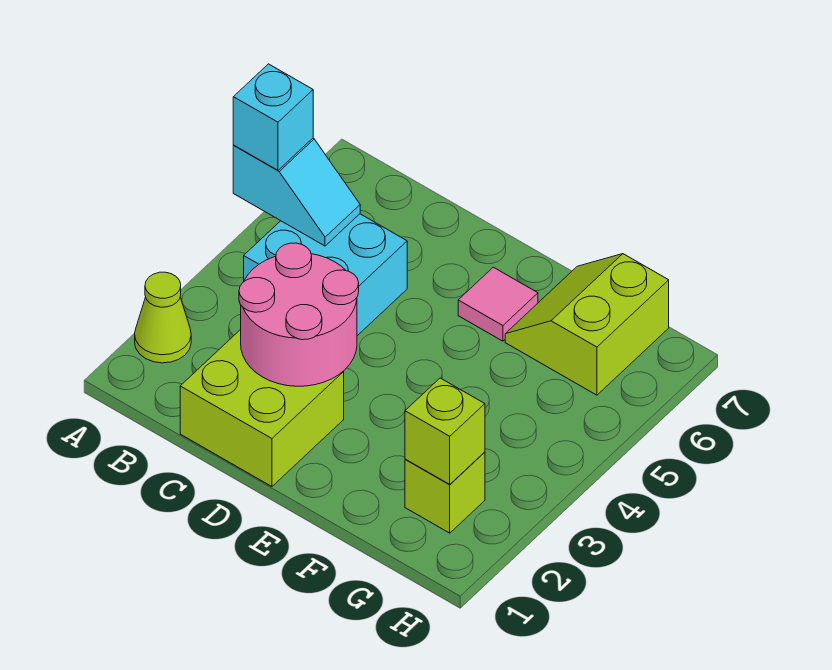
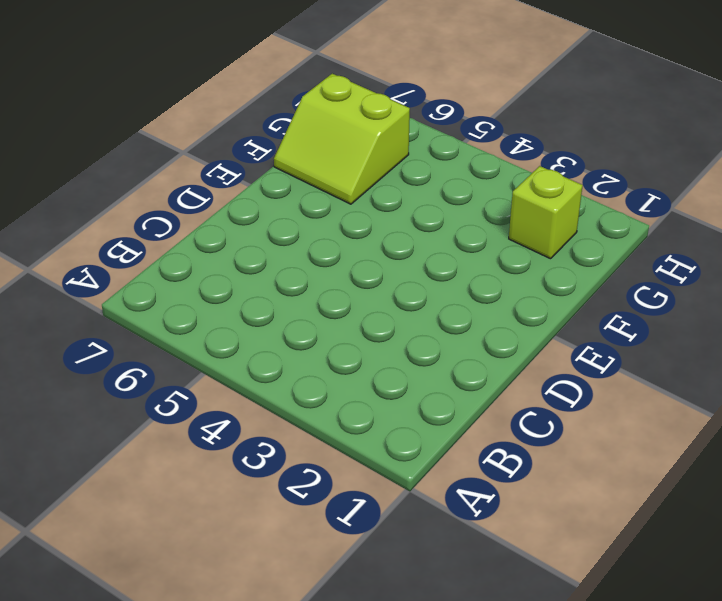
none -> lime 1x1 cone [135,272,191,363]
none -> cyan 2x2 brick [244,214,407,336]

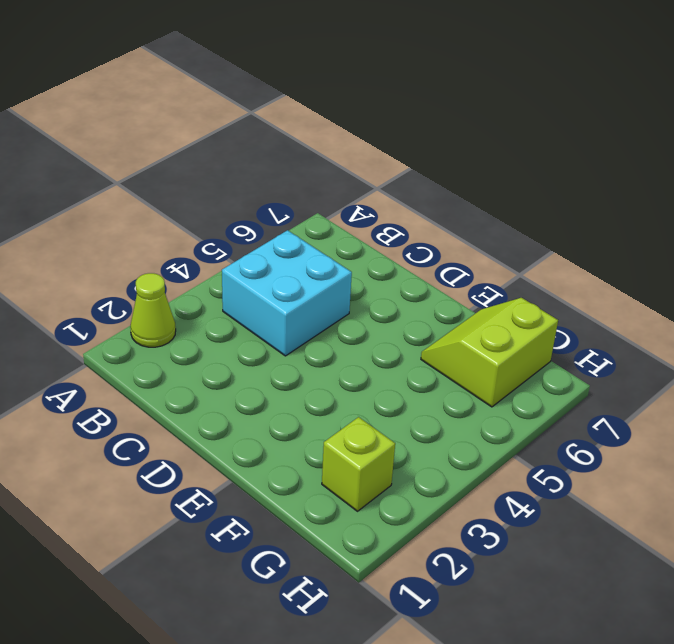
none -> lime 2x2 brick [180,329,344,487]
none -> pink 1x1 tile [458,267,538,341]

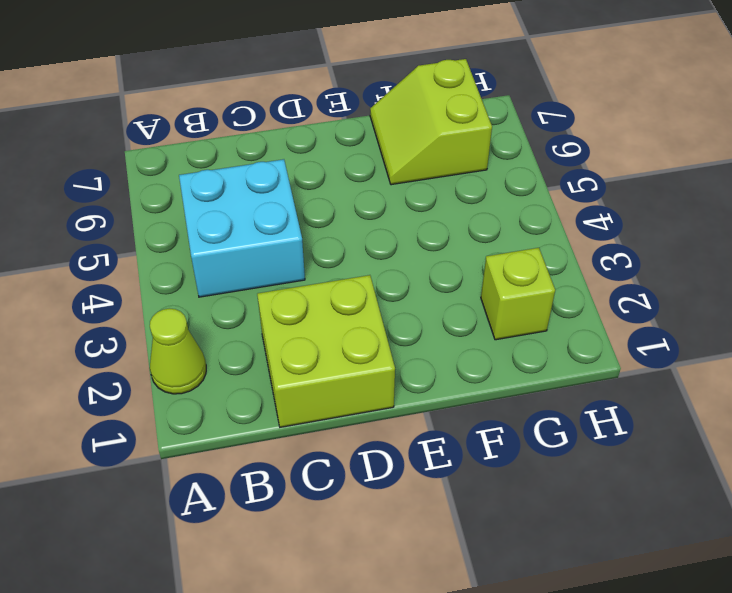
none -> pink 1x1 tile [458,267,538,341]
none -> cyan 1x2 slope [233,138,360,246]

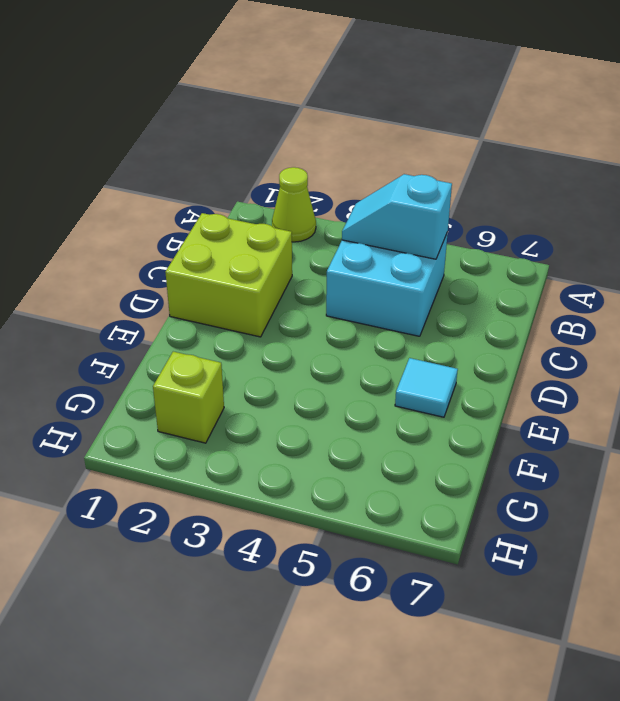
cyan 1x2 slope [342,174,452,259] -> cyan 1x2 slope turned to [233,138,360,246]
cyan 1x1 tile [395,358,458,417] -> pink 1x1 tile [458,267,538,341]
none -> lime 2x2 slope [505,254,669,395]
none -> pink 2x2 round brick [239,243,359,386]

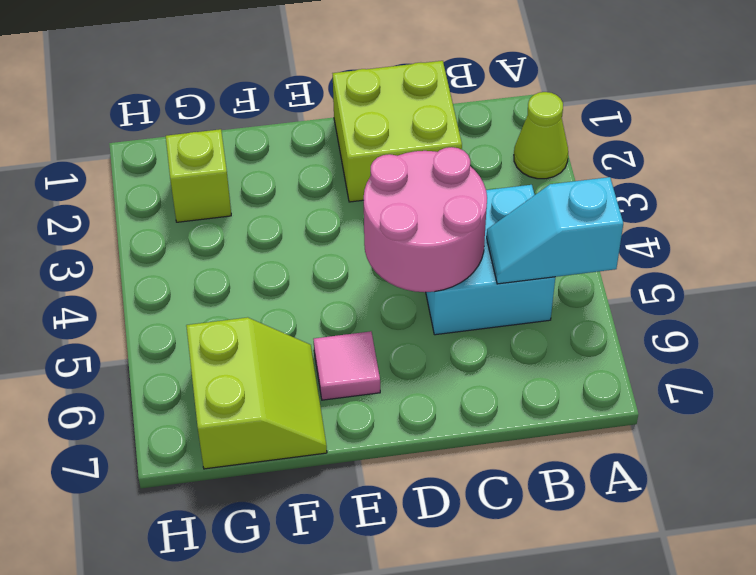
pink 2x2 round brick [364,147,487,292] -> pink 2x2 round brick moved to [239,243,359,386]
none -> lime 1x1 brick [405,378,485,484]
none -> cyan 1x1 brick [233,64,313,170]

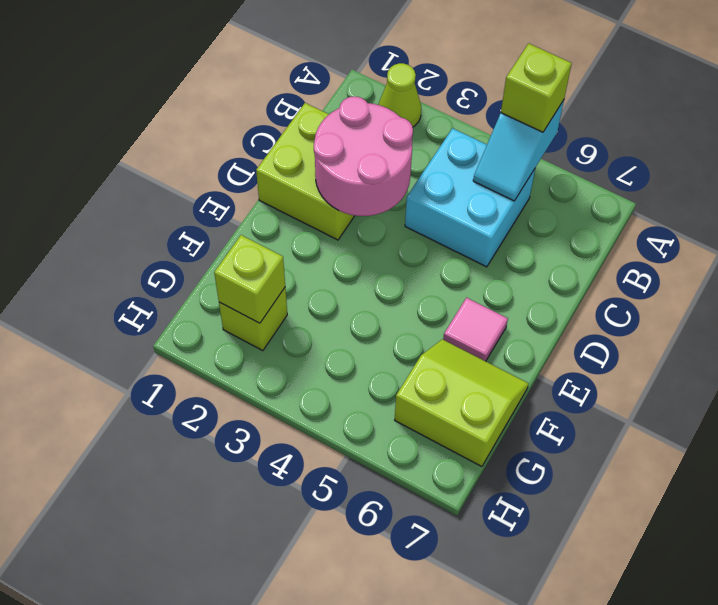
lime 1x1 brick [501,43,572,132] -> cyan 1x1 brick [233,64,313,170]

